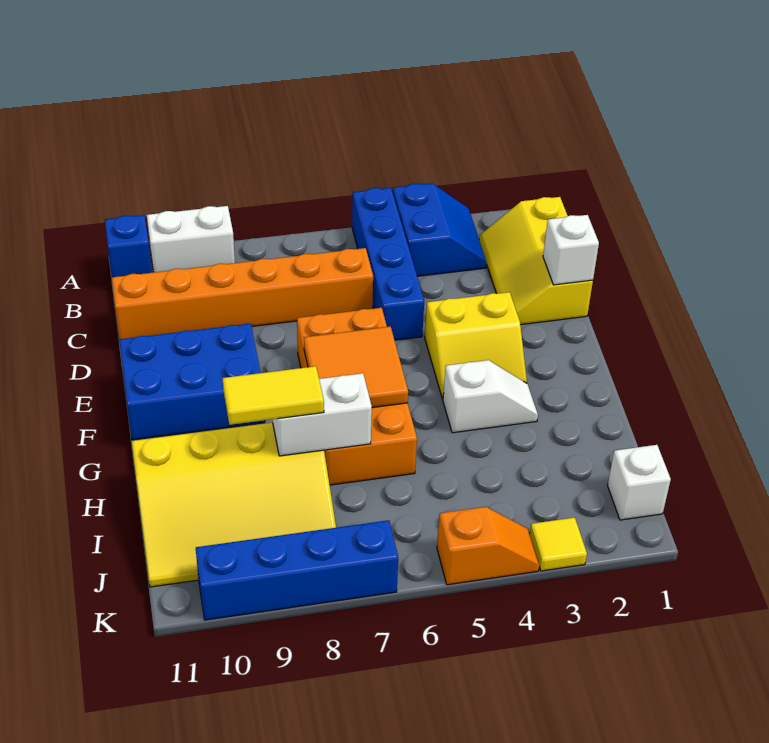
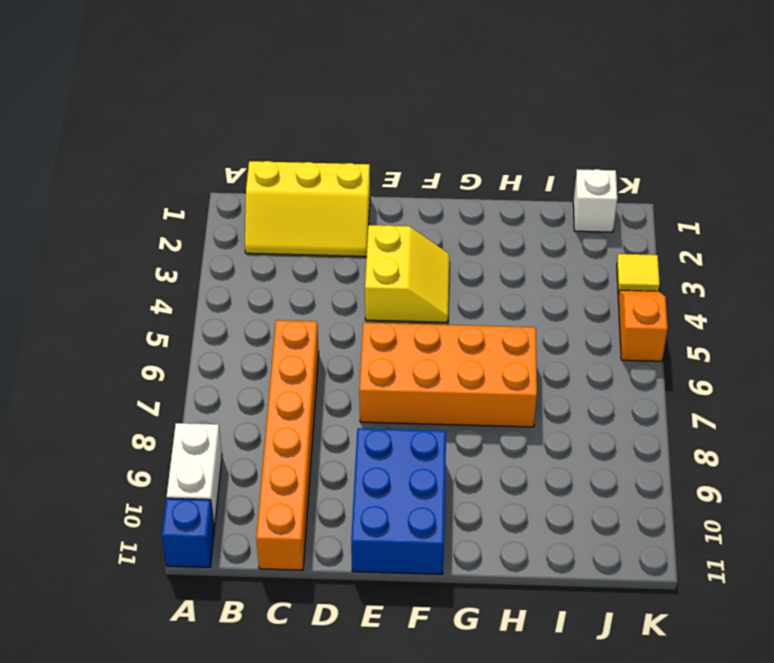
none -> blue 2x2 slope [393,183,486,276]
none -> blue 1x4 brick [352,188,424,340]
none -> white 1x2 slope [443,360,538,433]

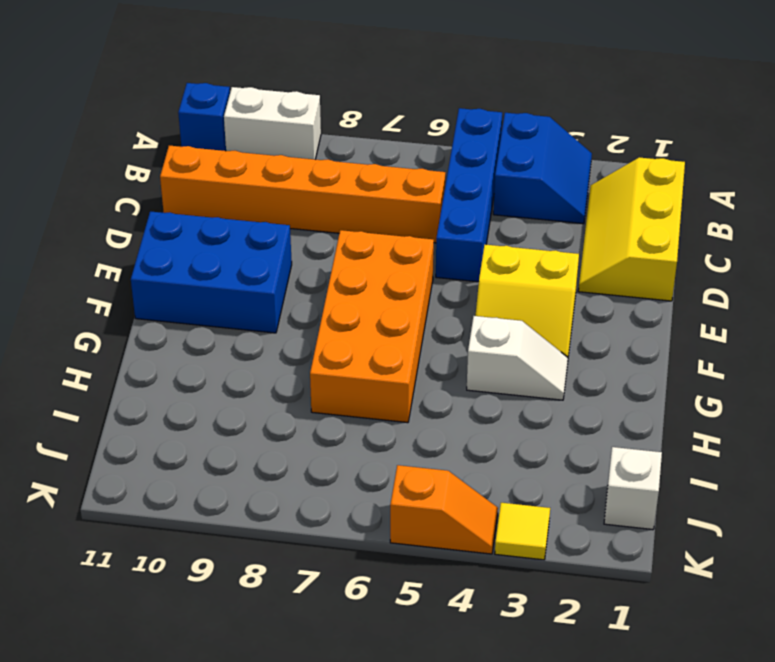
none -> yellow 3x4 slope [132,423,336,587]
none -> blue 1x4 brick [196,520,398,620]
none -> white 1x1 brick [543,215,599,285]

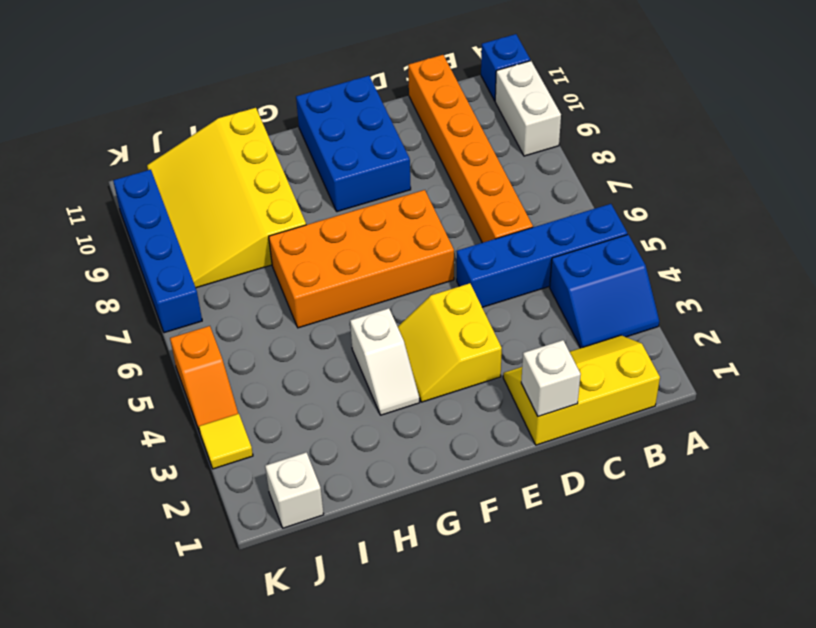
none -> orange 2x2 tile [304,327,408,408]
none -> white 1x2 brick [272,373,372,456]
none -> yellow 1x2 tile [223,366,324,425]

